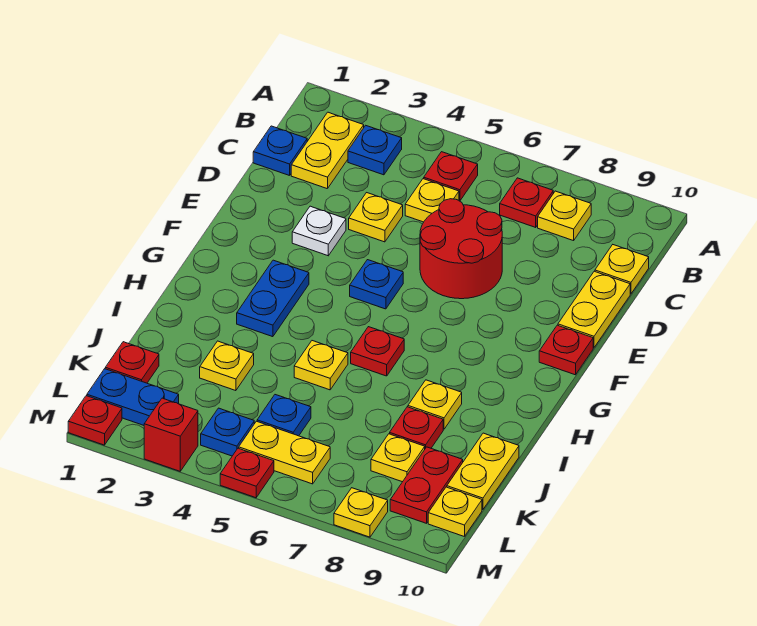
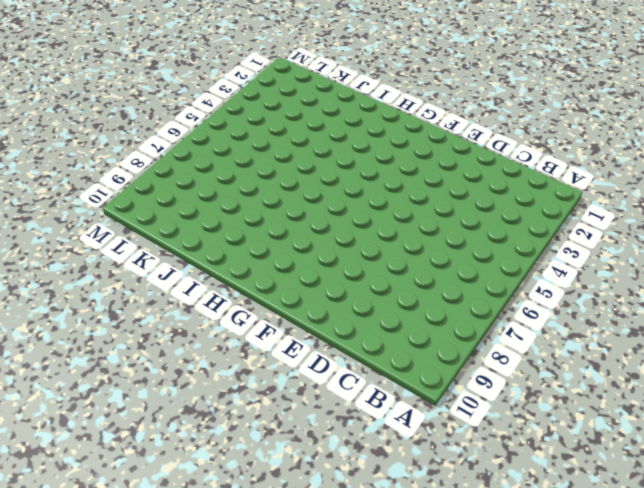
none -> yellow 1x2 plate [291,112,364,189]
none -> blue 1x1 plate [348,125,402,175]
none -> red 1x1 plate [424,152,478,201]
none -> red 1x1 plate [500,178,553,227]

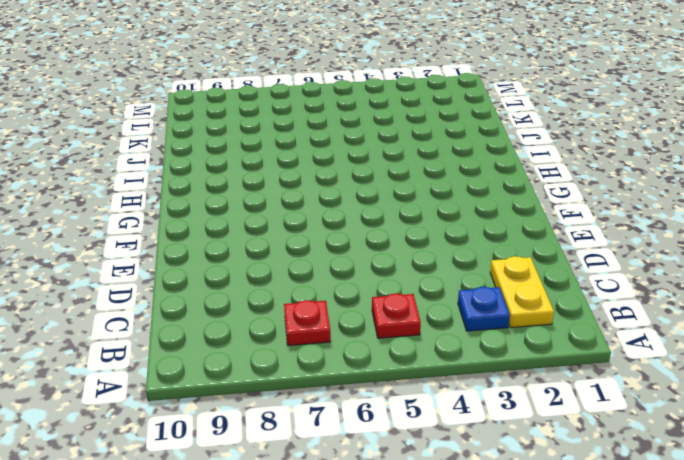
none -> yellow 1x1 plate [538,191,591,241]
none -> blue 1x1 plate [253,126,307,176]
none -> yellow 1x1 plate [405,179,459,222]
none -> yellow 1x1 plate [595,245,649,294]

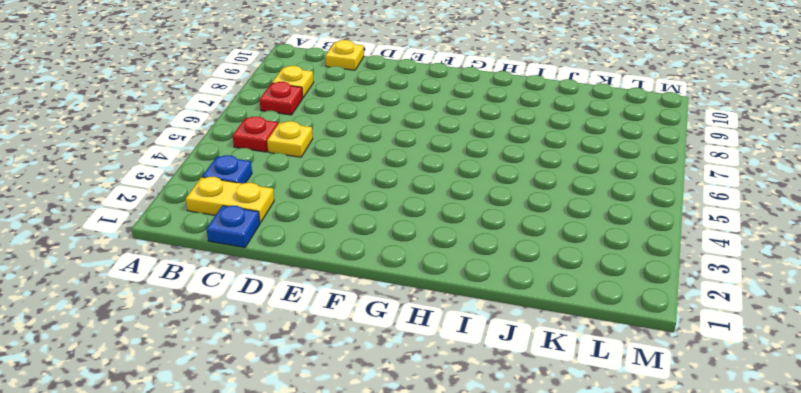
none -> yellow 1x1 plate [349,193,403,242]
none -> red 2x2 round brick [420,199,502,299]
none -> yellow 1x2 plate [558,271,630,348]
none -> white 1x1 plate [292,206,346,256]

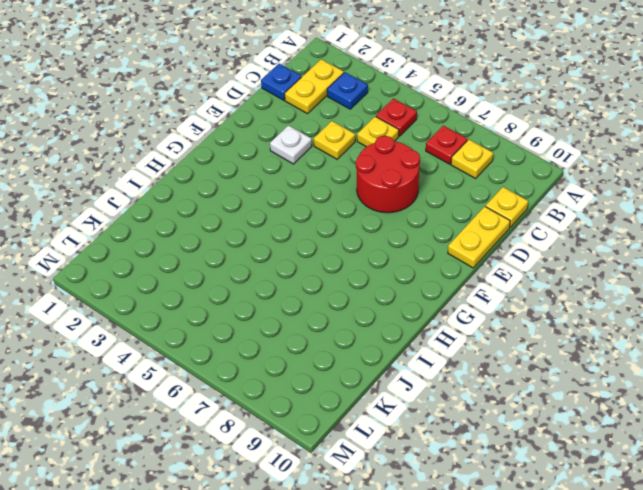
none -> blue 1x1 plate [350,260,403,309]
none -> red 1x1 plate [539,325,593,375]
none -> blue 1x2 plate [237,260,309,337]
none -> red 1x1 plate [351,327,404,376]

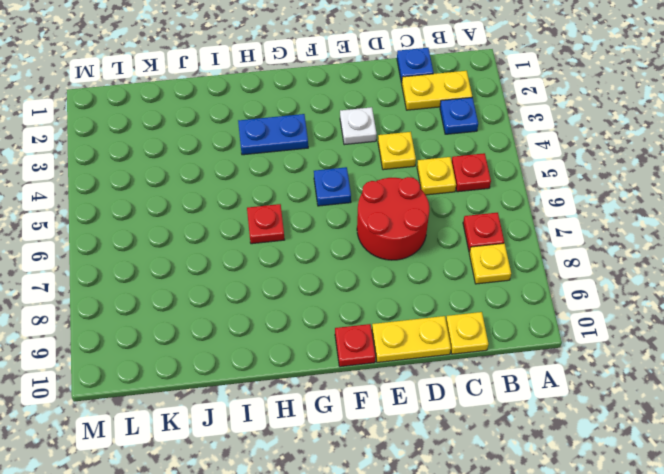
none -> yellow 1x1 plate [294,341,348,390]
none -> yellow 1x1 plate [408,380,462,429]
none -> yellow 1x1 plate [200,341,254,391]
none -> red 1x1 plate [390,407,443,448]

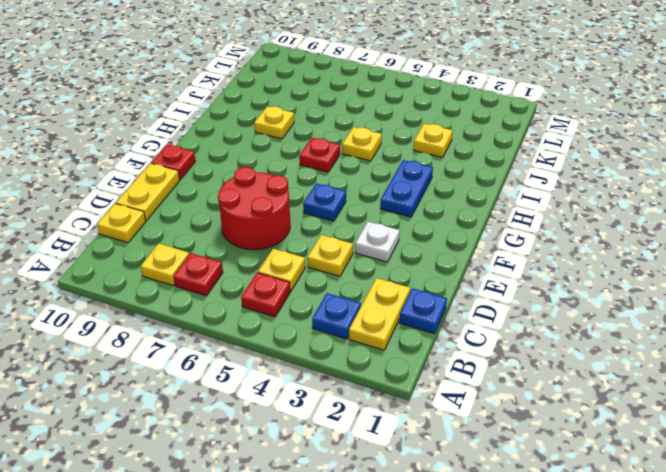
none -> red 1x1 plate [390,407,443,448]
none -> yellow 1x2 plate [447,433,519,510]
none -> red 1x1 plate [105,342,159,383]
none -> blue 1x1 plate [257,395,311,436]

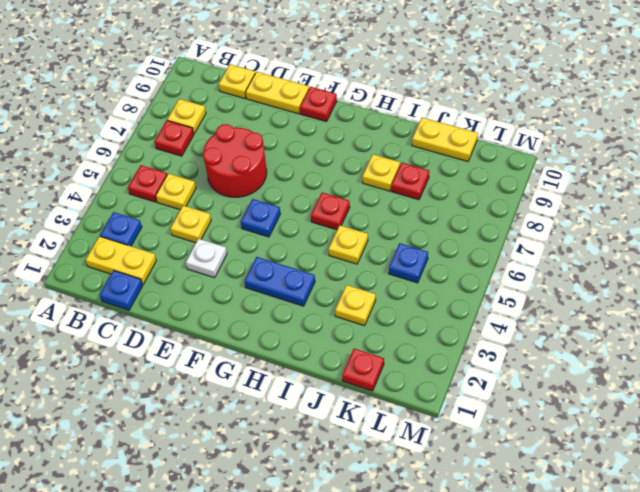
none -> yellow 1x1 plate [371,434,425,482]
none -> red 1x2 plate [390,447,463,523]
none -> blue 1x2 plate [87,369,179,425]
none -> blue 1x1 plate [201,408,254,456]

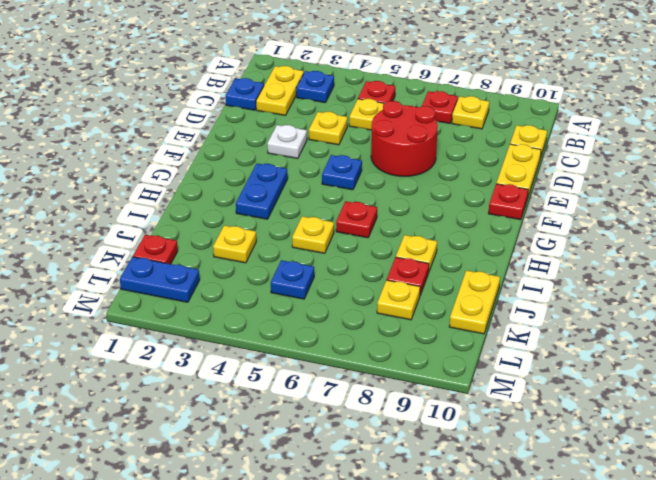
none -> red 1x2 plate [390,447,463,523]
none -> blue 1x1 plate [201,408,254,456]
none -> yellow 1x2 plate [239,421,330,484]
none -> yellow 1x1 plate [428,487,482,537]

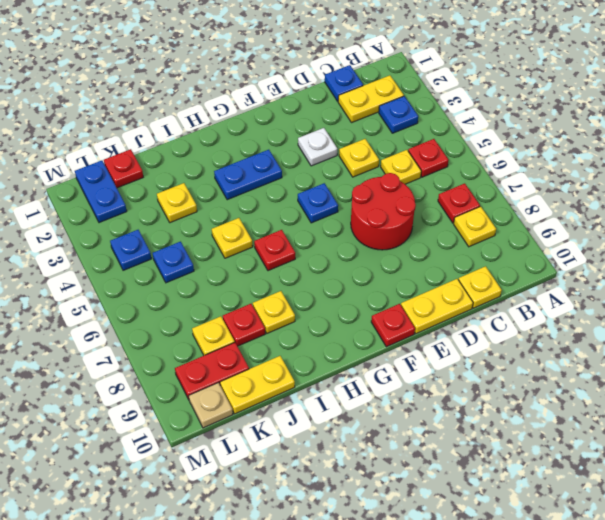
tan 1x1 plate [189,383,233,428] -> yellow 1x1 plate [428,487,482,537]
none -> yellow 1x2 plate [239,421,330,484]
none -> red 1x1 plate [68,396,122,445]
none -> red 1x1 brick [144,398,198,471]
none -> red 1x1 plate [220,448,274,498]

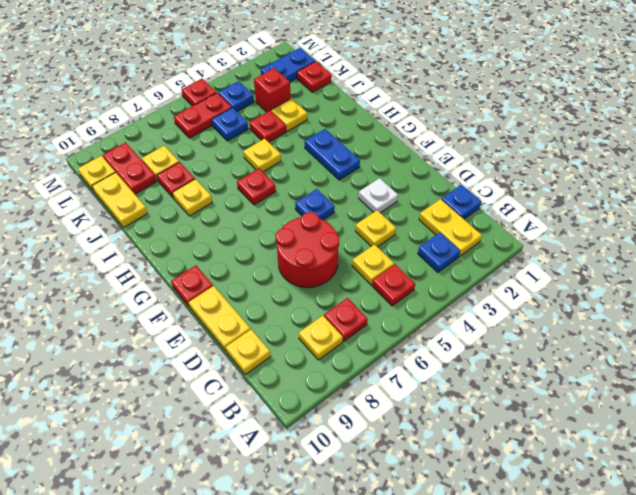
red 1x1 plate [249,111,286,142] -> red 1x1 plate moved to [68,396,122,445]
red 1x1 brick [254,68,291,112] -> red 1x1 brick moved to [144,398,198,471]
red 1x2 plate [174,93,232,138] -> yellow 1x2 plate [239,421,330,484]
none -> yellow 1x1 plate [334,488,388,537]

